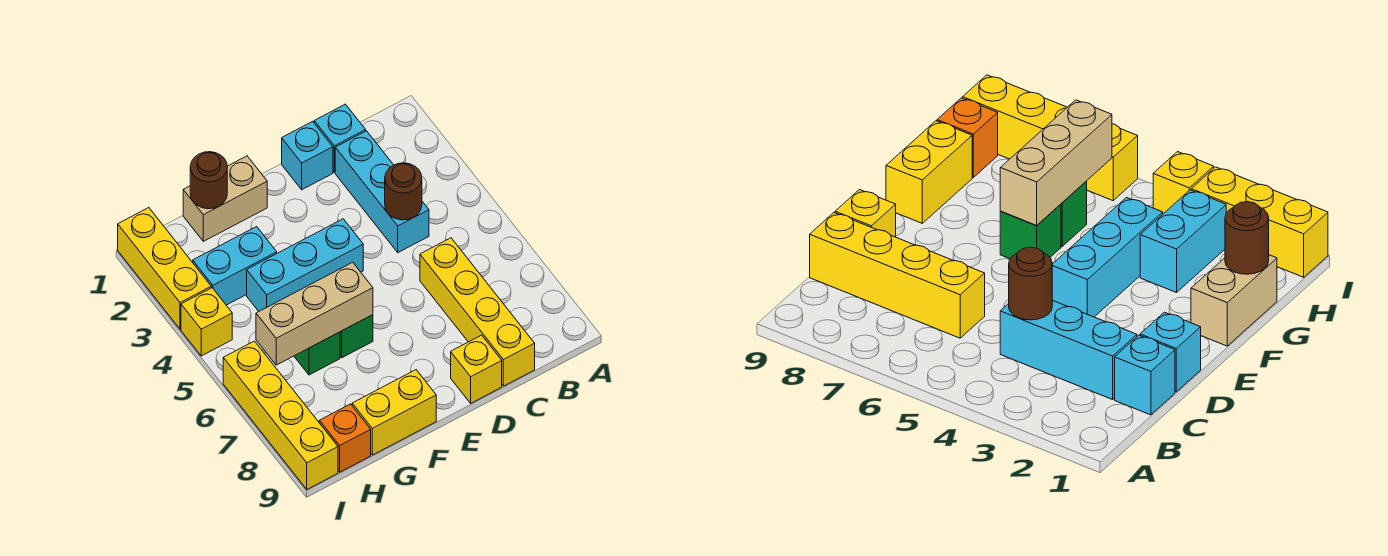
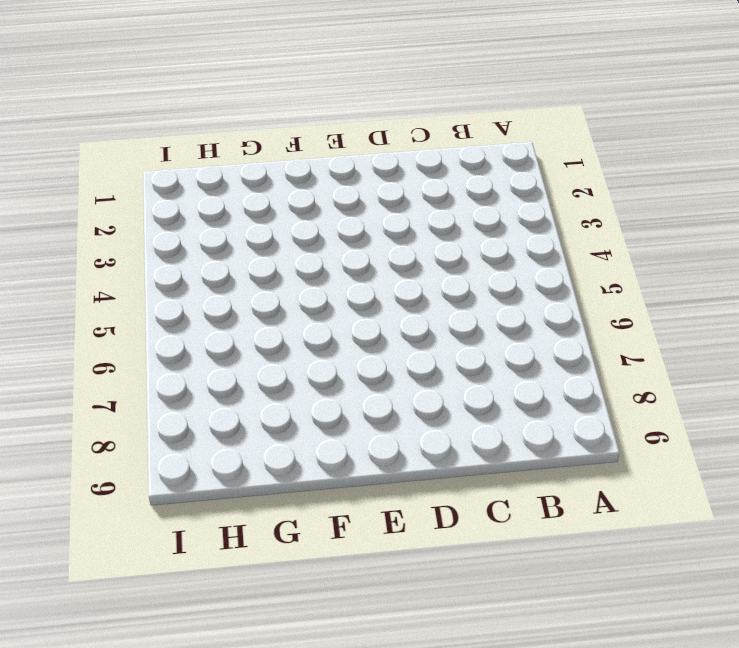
none -> cyan 1x1 brick [314,104,366,173]
none -> cyan 1x3 brick [335,131,429,253]
none -> yellow 1x4 brick [420,238,535,386]

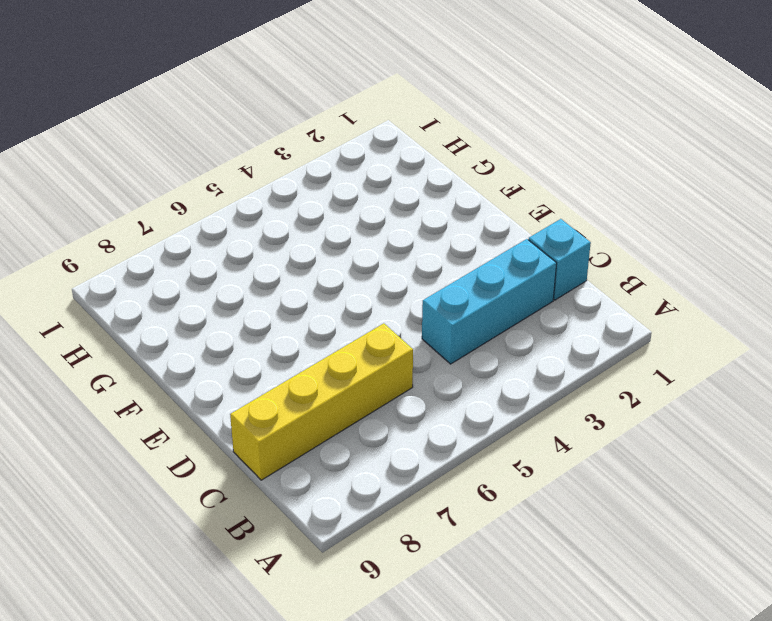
none -> cyan 1x1 brick [282,121,333,190]
none -> yellow 1x1 brick [451,335,502,403]
none -> cyan 1x3 brick [247,219,363,311]

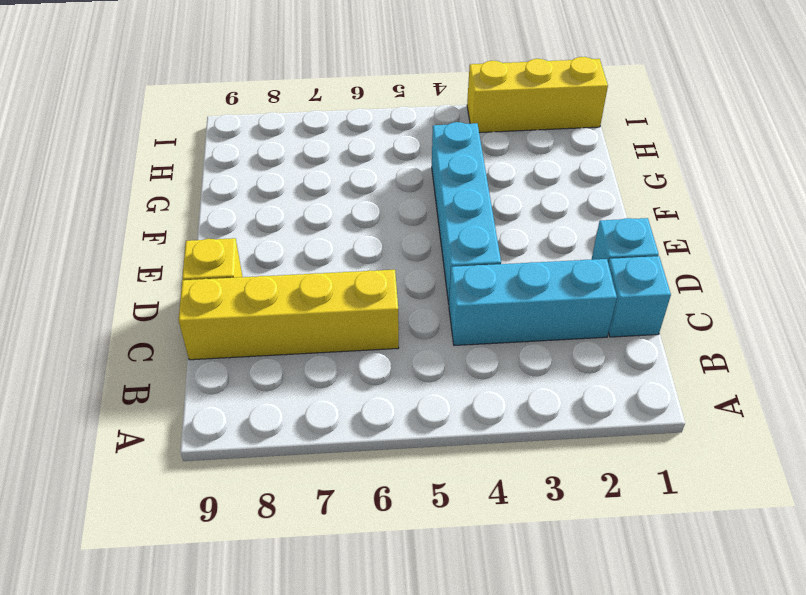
cyan 1x4 brick [432,122,501,304] -> cyan 1x3 brick [247,219,363,311]
none -> tan 1x2 brick [183,156,267,241]
none -> green 1x1 brick [340,315,373,358]
none -> yellow 1x2 brick [352,370,436,455]

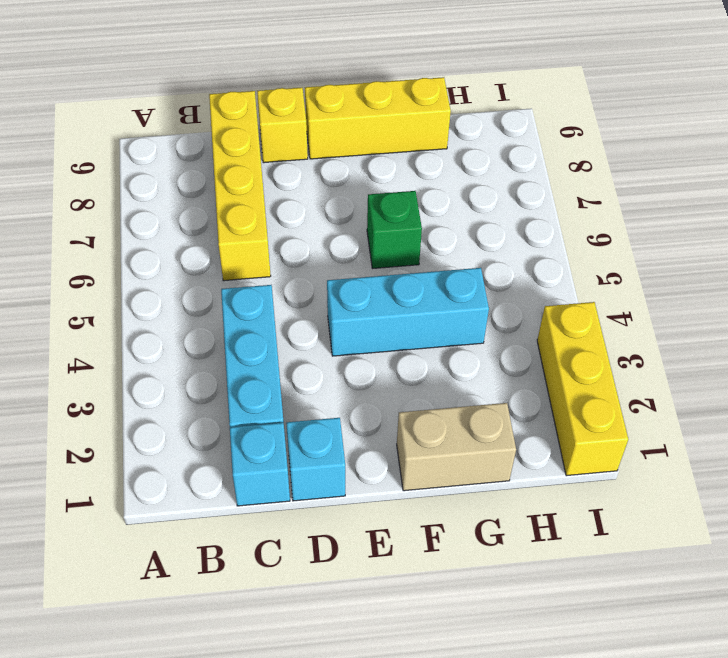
yellow 1x3 brick [305,77,451,159] -> yellow 1x2 brick [352,370,436,455]
none -> cyan 1x2 brick [193,227,277,305]
none -> green 1x1 brick [294,332,340,375]
none -> orange 1x1 brick [319,404,371,472]

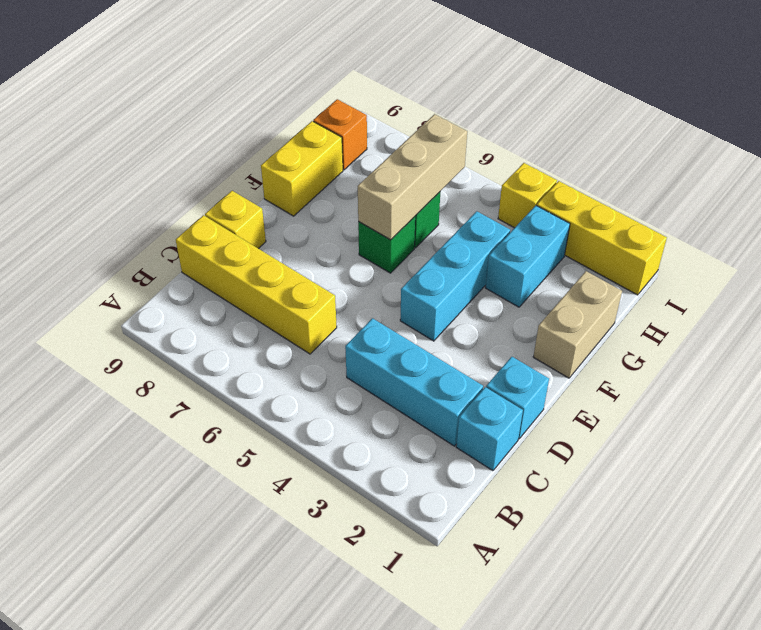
none -> yellow 1x4 brick [223,341,338,489]
none -> brown 1x1 round brick [385,163,422,220]
none -> brown 1x1 round brick [190,152,227,209]

